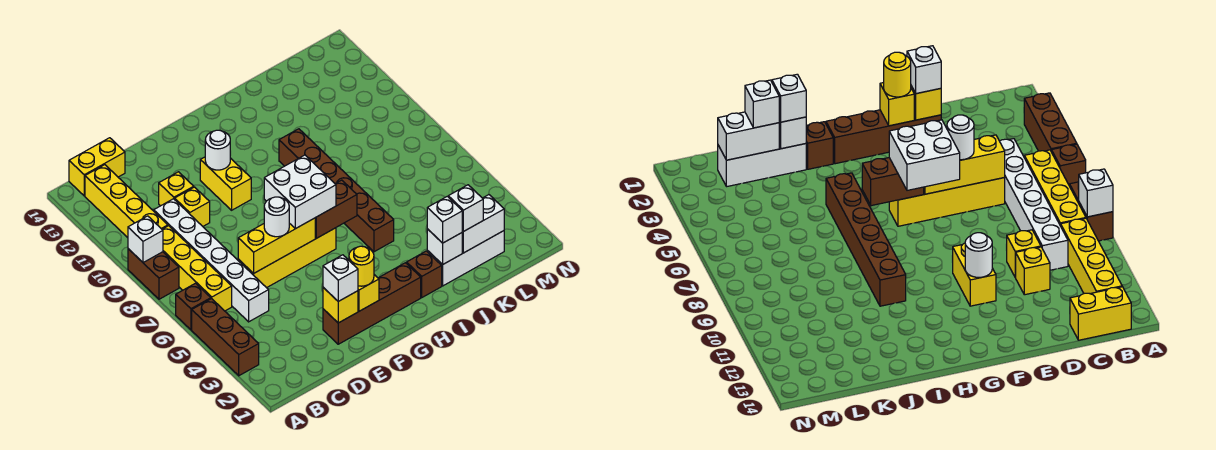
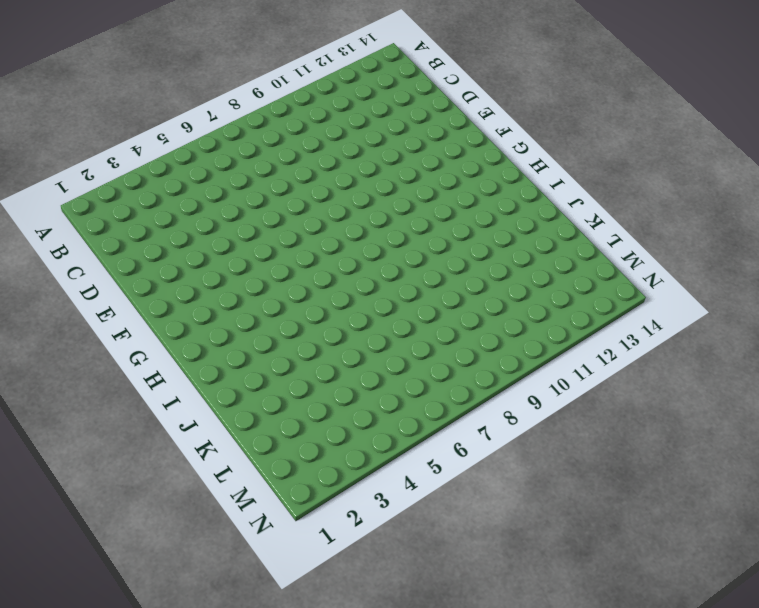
none -> brown 1x3 brick [192,298,259,376]
none -> brown 1x1 brick [176,283,211,330]
none -> brown 1x2 brick [128,249,179,299]

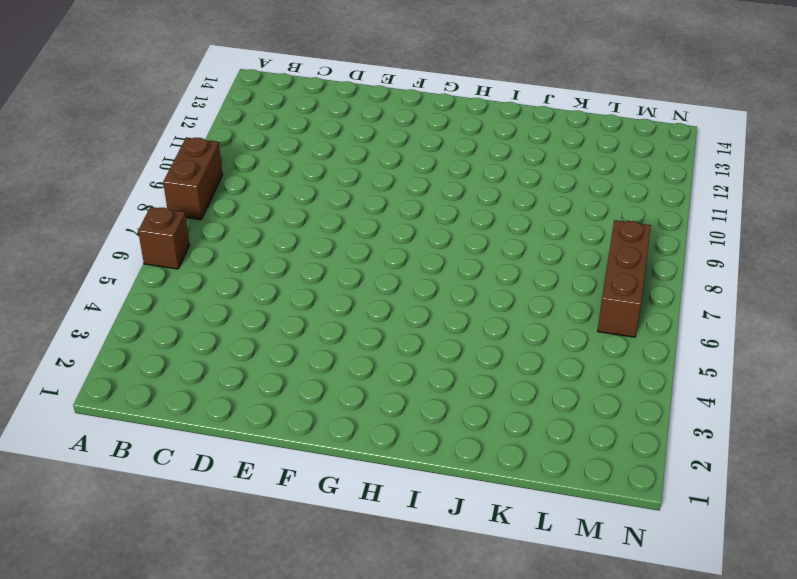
brown 1x3 brick [598,220,651,337] -> brown 1x3 brick moved to [192,298,259,376]
none -> yellow 1x4 brick [162,226,232,311]
none -> yellow 1x4 brick [85,165,168,238]
none -> yellow 1x2 brick [69,138,125,196]

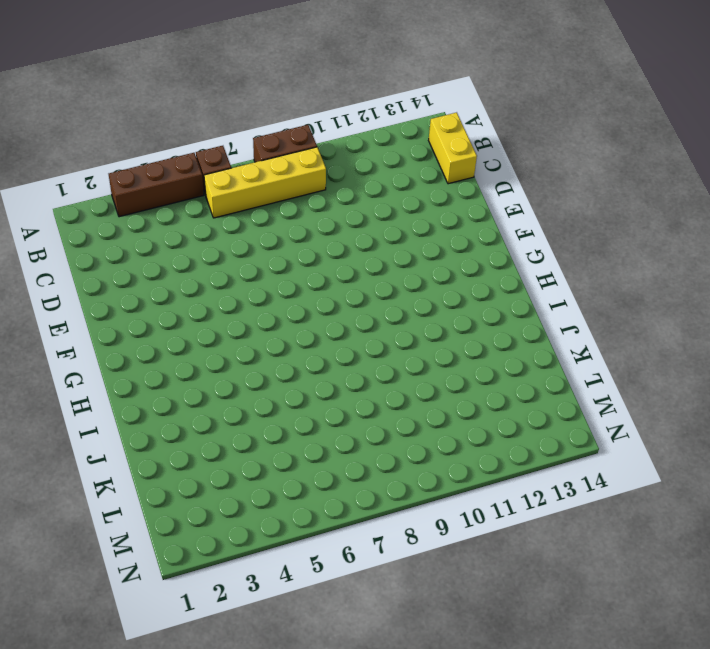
none -> yellow 1x4 brick [85,165,168,238]
none -> white 1x6 brick [154,199,269,322]
none -> yellow 1x4 brick [238,228,336,288]

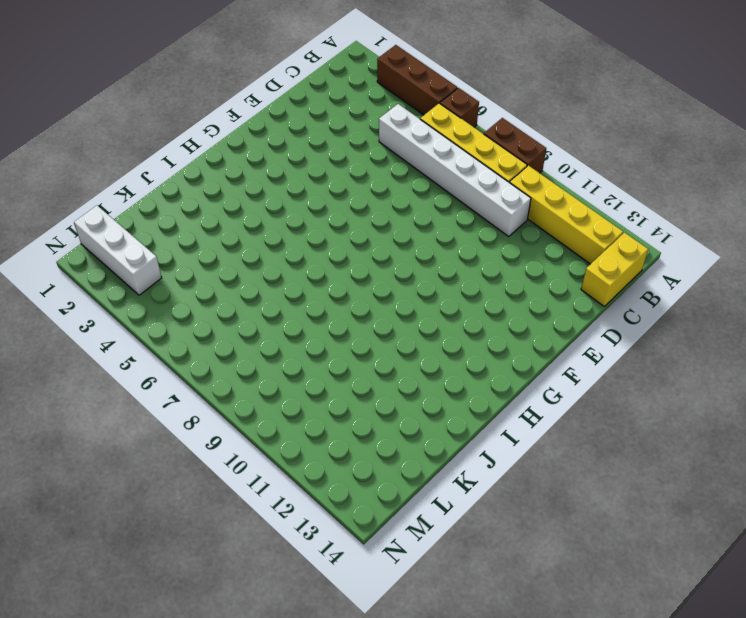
white 1x3 brick [74,206,162,295] -> white 1x3 brick turned to [427,231,504,286]
none -> yellow 1x4 brick [238,228,336,288]
none -> yellow 1x1 brick [175,187,210,226]
none -> yellow 1x1 brick [159,172,194,206]

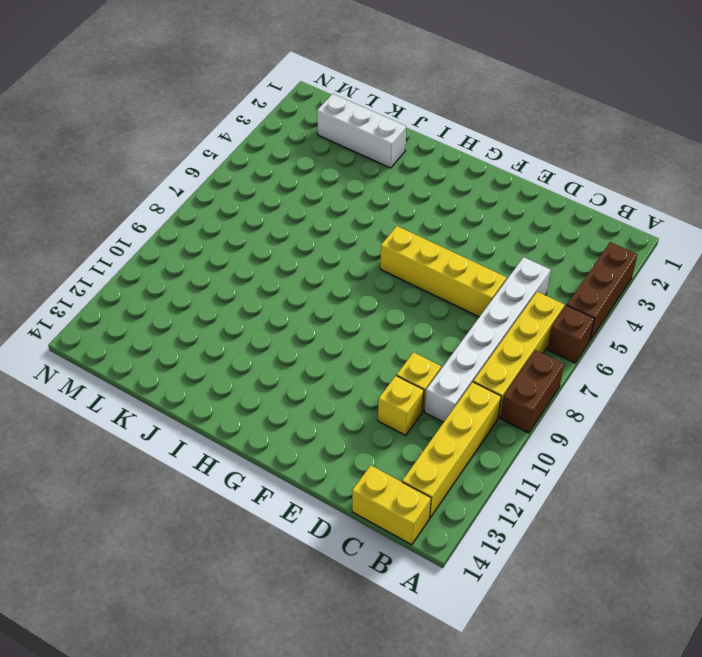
none -> brown 1x4 brick [323,263,421,344]
none -> yellow 1x2 brick [200,157,251,210]
none -> brown 1x1 brick [407,251,442,297]

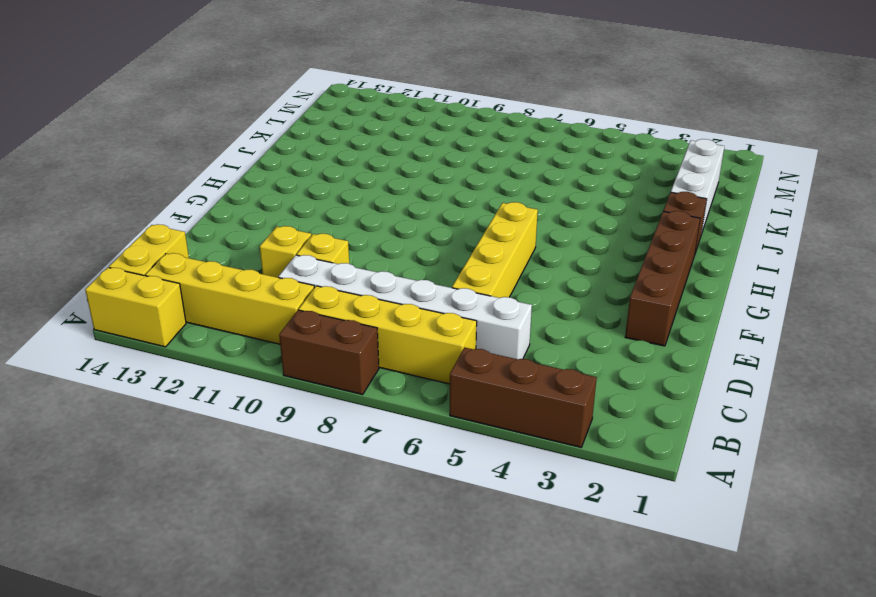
yellow 1x2 brick [85,268,186,347] -> yellow 1x2 brick moved to [200,157,251,210]
none -> brown 1x1 brick [176,283,211,330]
none -> brown 1x6 brick [279,129,394,252]
none -> white 1x1 brick [128,216,163,263]

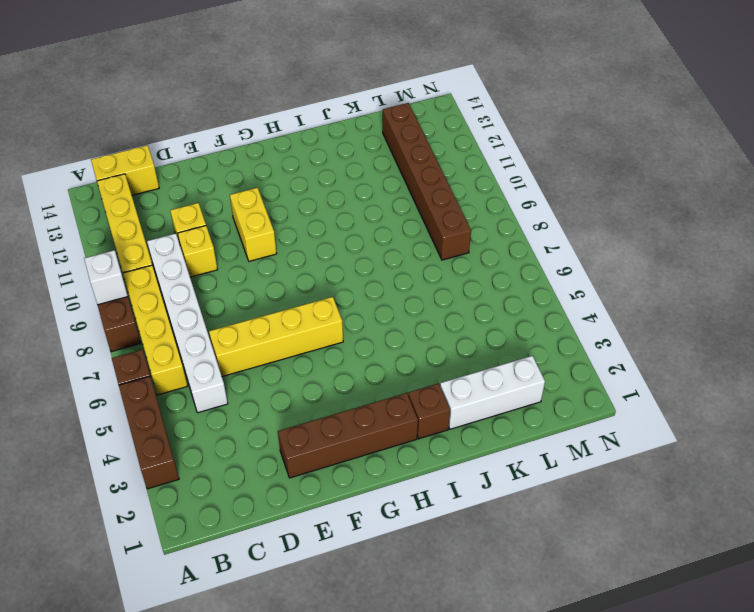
brown 1x6 brick [383,103,471,260] -> brown 1x6 brick moved to [279,129,394,252]
none -> yellow 1x3 brick [238,218,315,274]
none -> yellow 1x1 brick [323,288,358,323]
none -> yellow 1x1 brick [358,275,379,311]

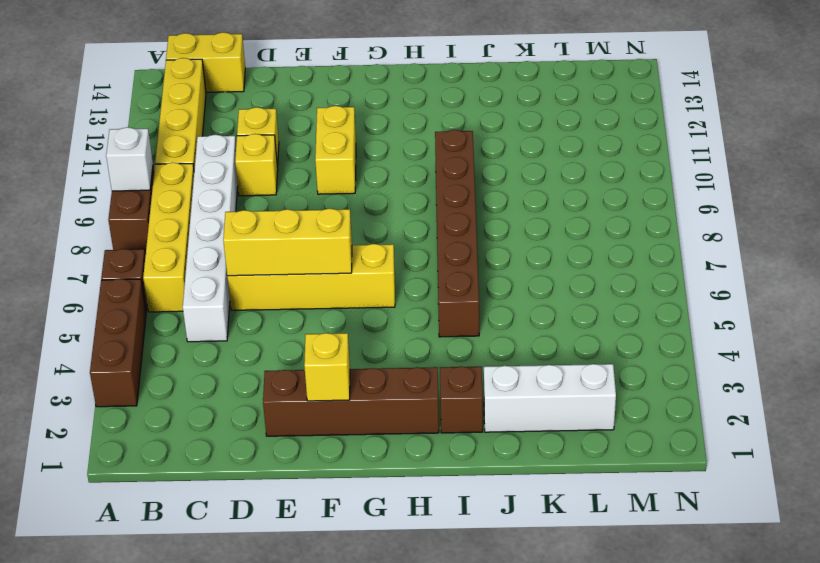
none -> yellow 1x1 brick [323,288,358,323]
none -> white 1x1 round brick [205,130,230,170]
none -> brown 1x2 brick [315,180,357,238]

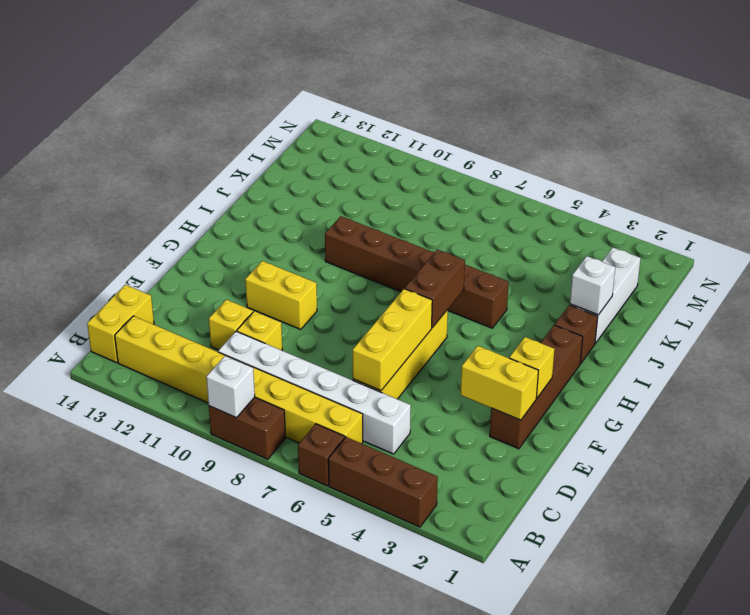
yellow 1x2 brick [461,346,538,420] -> yellow 1x1 brick [323,288,358,323]
none -> white 1x1 round brick [205,130,230,170]
none -> white 1x2 brick [462,195,504,253]
none -> white 1x1 brick [323,255,358,301]

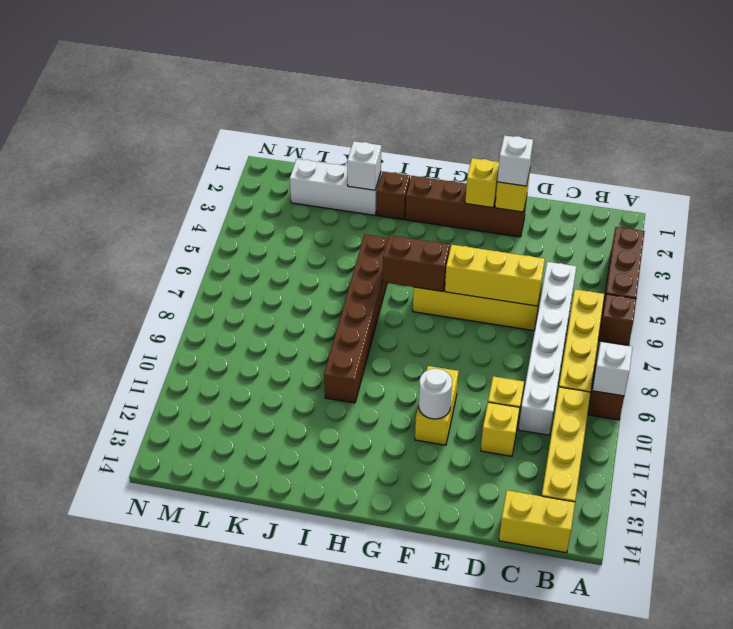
none -> white 1x2 brick [462,195,504,253]
none -> white 1x1 round brick [264,197,289,237]
none -> yellow 1x1 round brick [349,246,374,286]

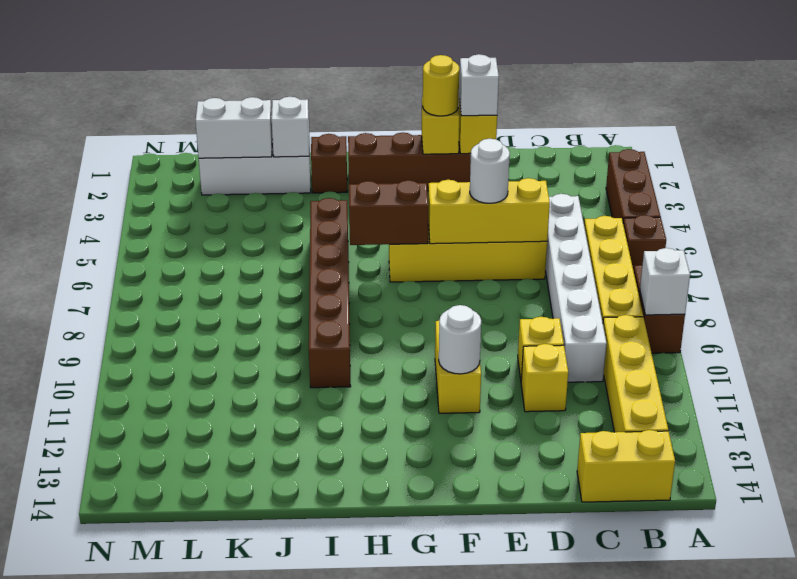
none -> white 2x2 brick [264,155,336,229]
none -> white 1x1 brick [427,196,462,243]
none -> white 1x1 brick [448,185,483,232]

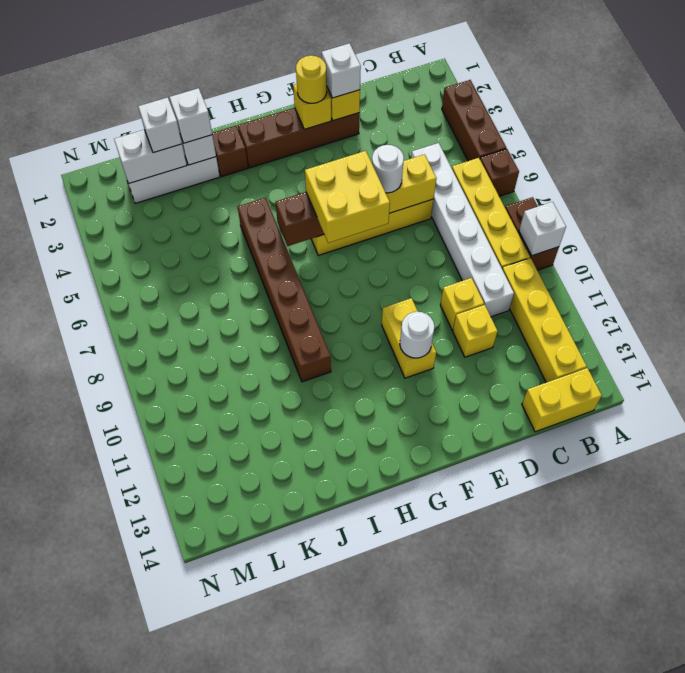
yellow 2x2 brick [305,151,390,243] -> white 2x2 brick [264,155,336,229]

